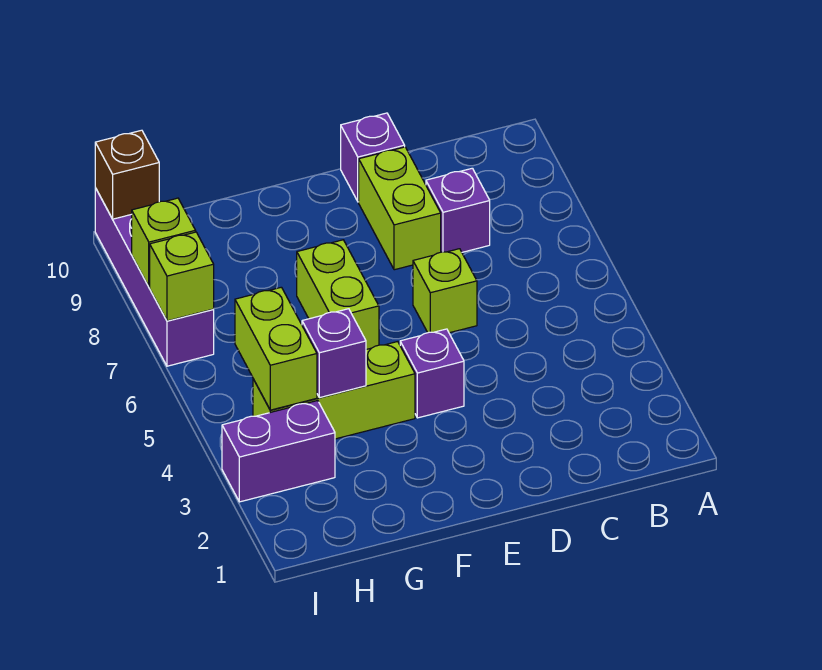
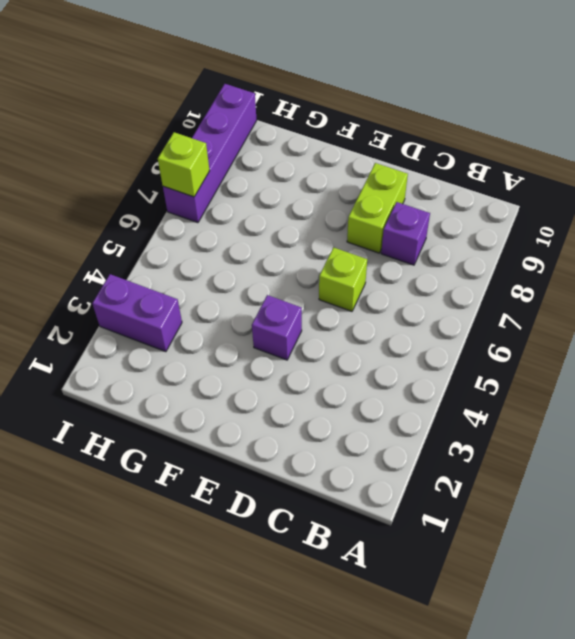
none -> purple 1x1 brick [341,113,405,202]
none -> lime 1x3 brick [253,342,415,439]
none -> lime 1x2 brick [297,240,379,349]

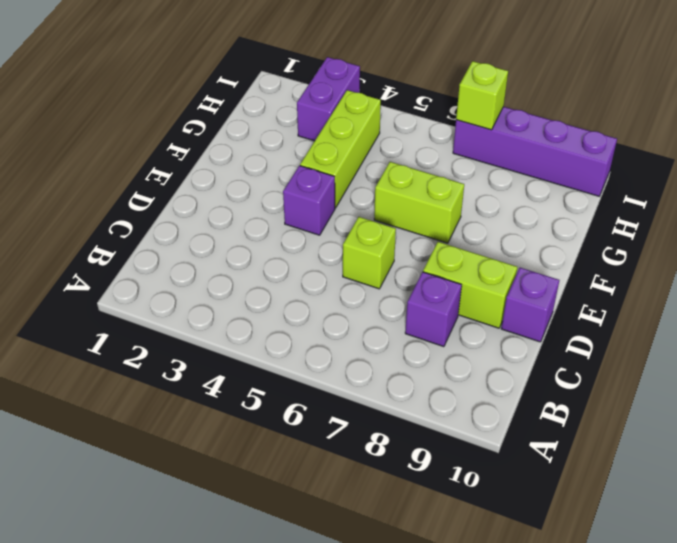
none -> purple 1x1 brick [302,309,366,398]
none -> lime 1x2 brick [235,287,317,410]
none -> lime 1x1 brick [132,198,196,287]

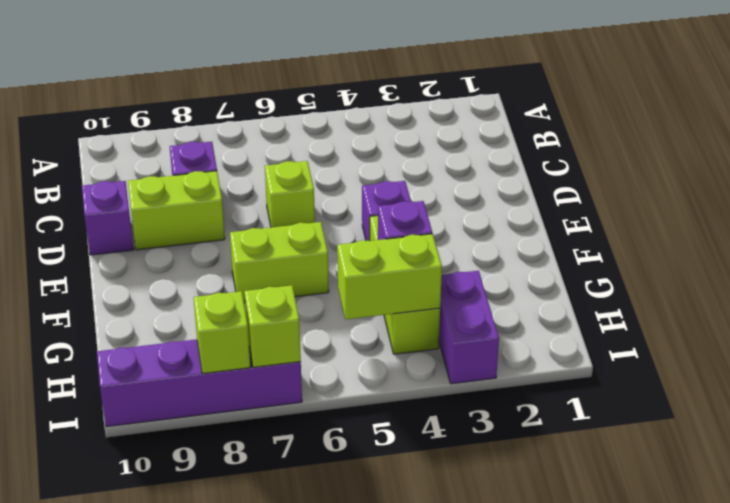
none -> brown 1x1 brick [95,130,159,219]

